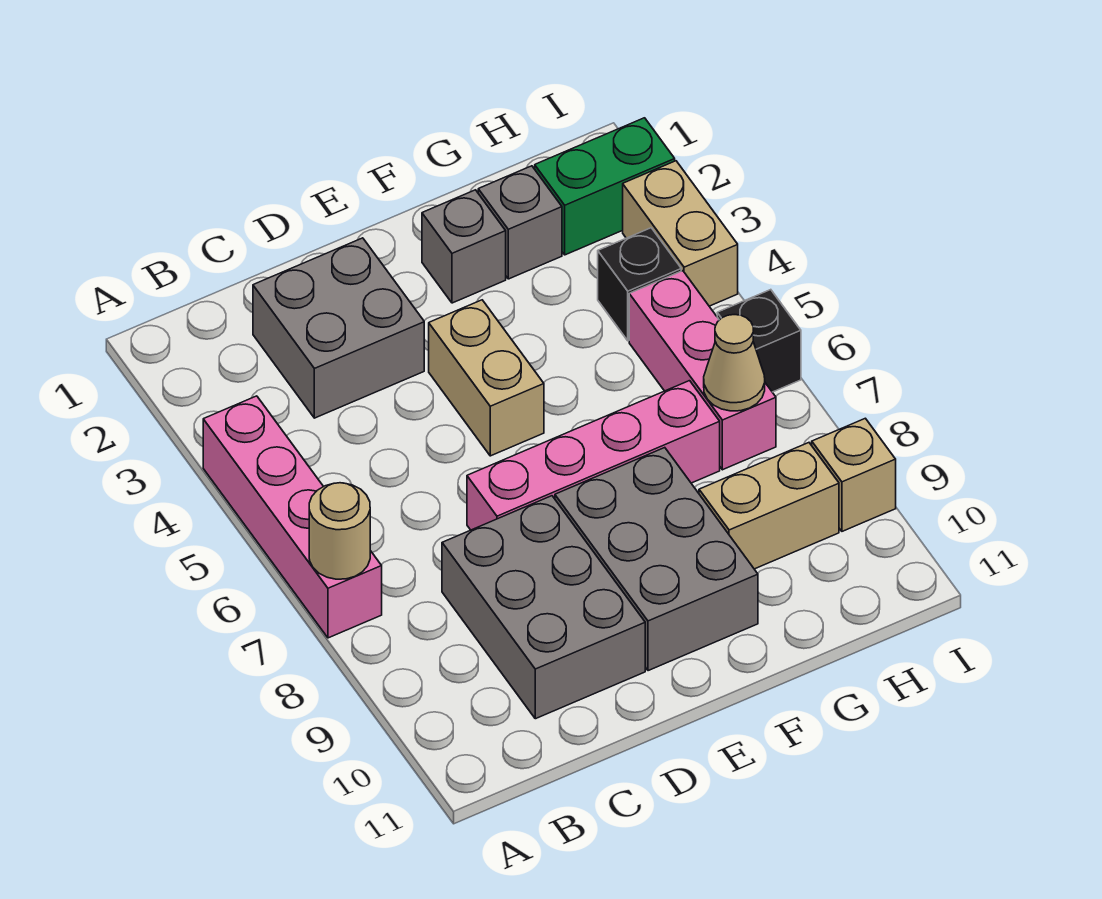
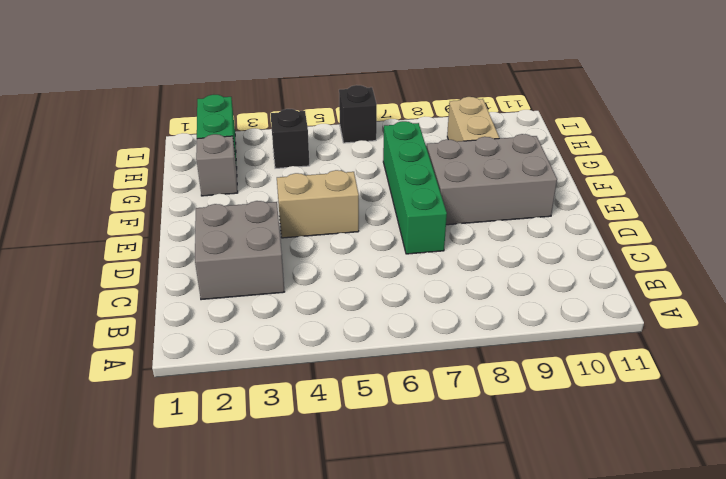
green 1x4 brick [383,121,447,254] -> pink 1x4 brick [467,381,720,530]
none -> pink 1x4 brick [203,396,382,638]
none -> grey 2x3 brick [442,496,645,719]
none -> grey 1x1 brick [422,190,506,303]

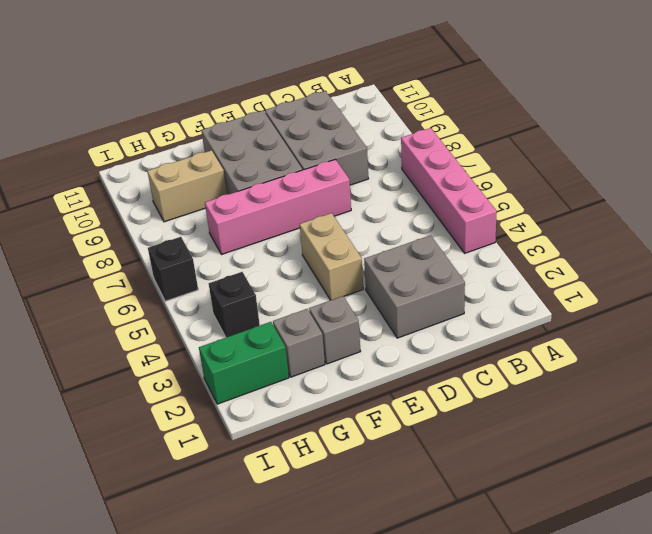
none -> pink 1x3 brick [629,271,776,470]
none -> tan 1x2 brick [623,161,738,306]
none -> tan 1x1 brick [812,418,896,531]

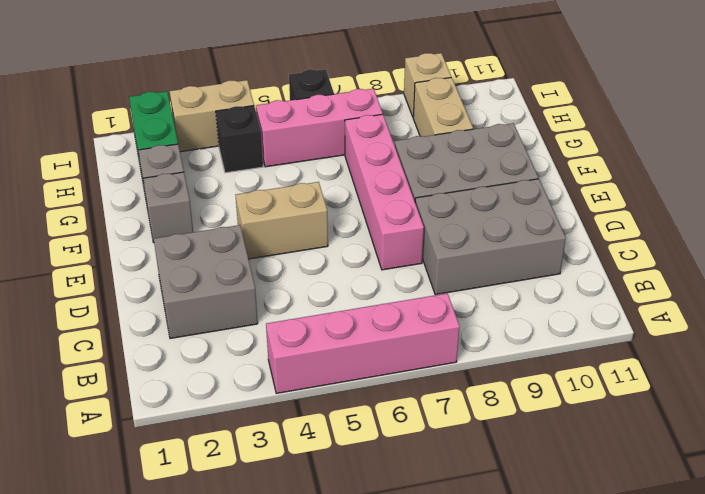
none -> tan 1x1 round brick [309,483,370,579]
none -> tan 1x1 cone [704,315,765,411]

